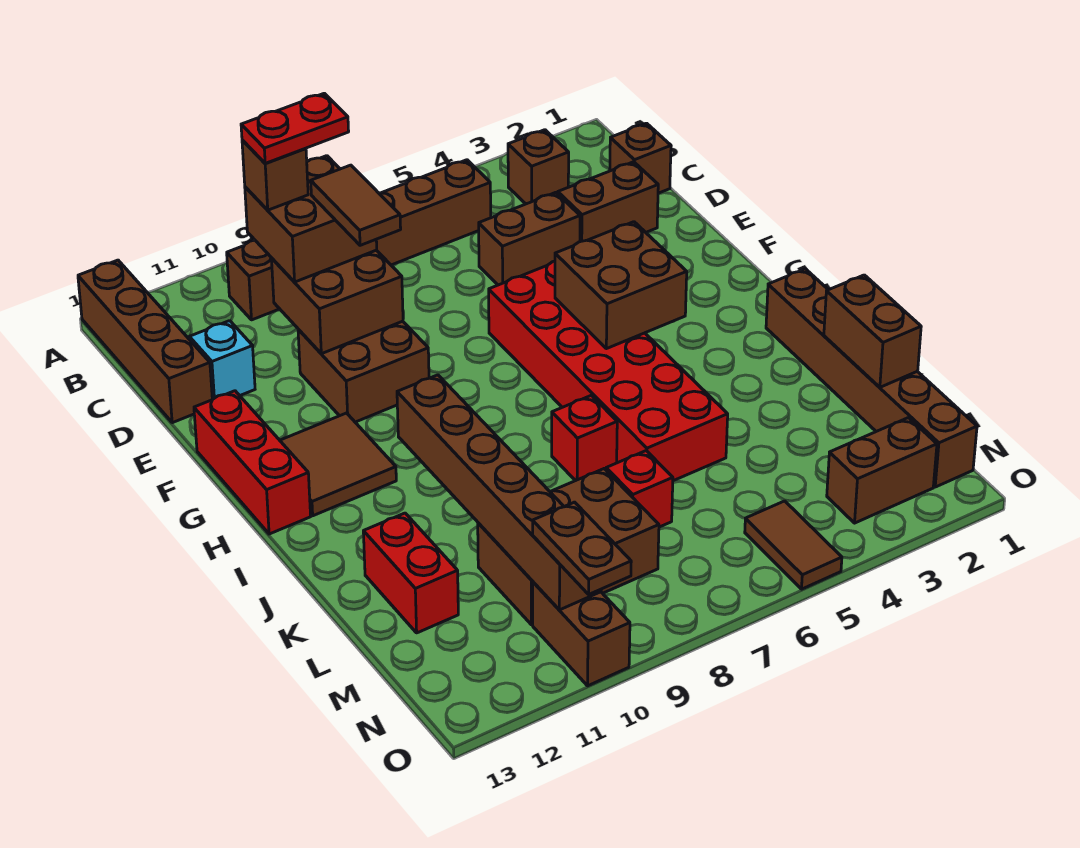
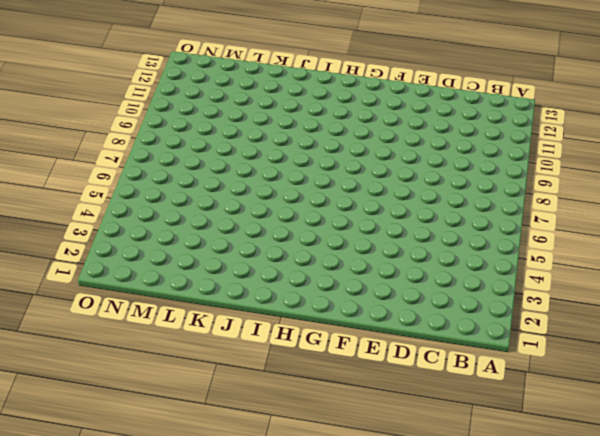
none -> brown 1x4 brick [78,260,212,423]
none -> brown 1x1 brick [508,130,569,204]
none -> brown 1x6 brick [227,160,491,320]

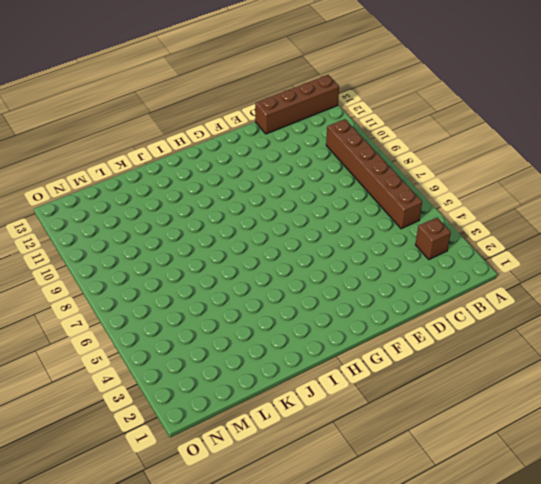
none -> brown 1x1 brick [610,123,671,193]
none -> brown 1x2 brick [558,162,658,242]
none -> brown 1x2 brick [479,192,580,285]

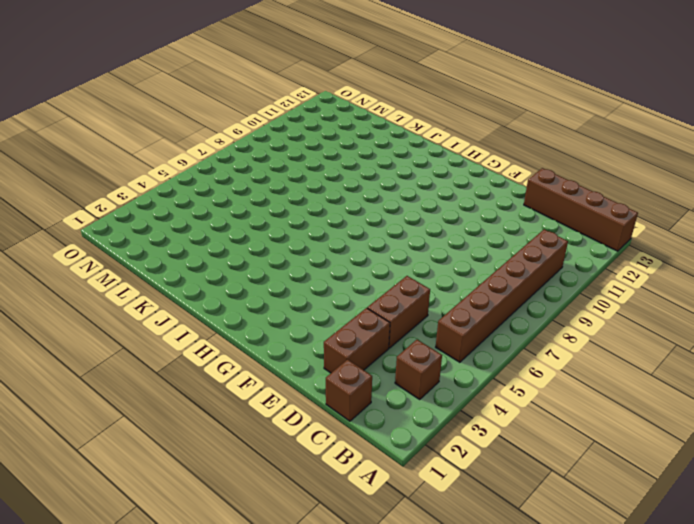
none -> cyan 1x1 brick [189,321,255,400]
none -> brown 2x2 brick [298,321,429,422]
none -> red 2x6 brick [489,261,728,481]

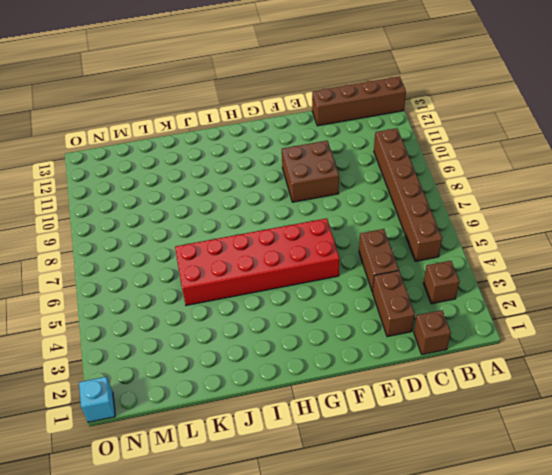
cyan 1x1 brick [79,377,115,422] -> cyan 1x1 brick moved to [189,321,255,400]
none -> red 1x3 brick [194,391,311,534]
none -> brown 2x2 tile [280,413,396,516]
none -> brown 1x6 brick [766,269,977,487]

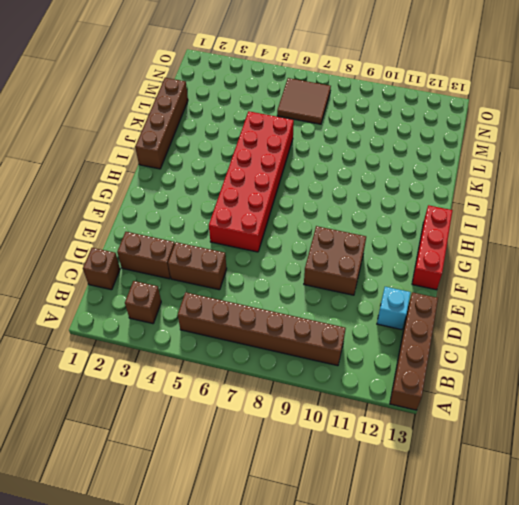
brown 1x4 brick [135,78,188,169] -> brown 1x6 brick [766,269,977,487]
brown 2x2 tile [277,78,331,124] -> brown 2x2 tile moved to [280,413,396,516]
none -> red 1x1 brick [552,395,617,481]
none -> red 1x2 brick [363,513,458,633]
none -> red 1x1 brick [606,451,673,527]

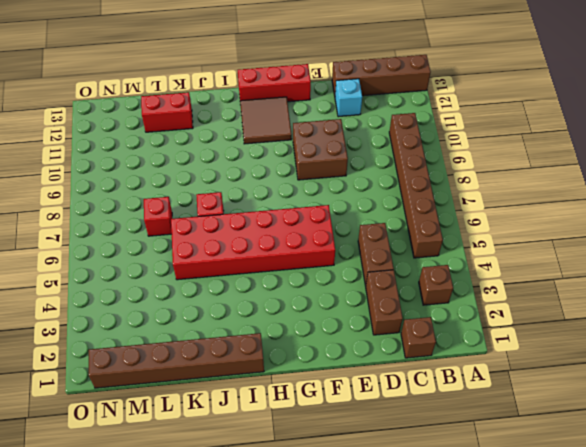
none -> brown 2x3 brick [478,469,659,625]
none -> brown 1x2 brick [827,418,937,523]
none -> brown 1x2 tile [745,501,842,589]

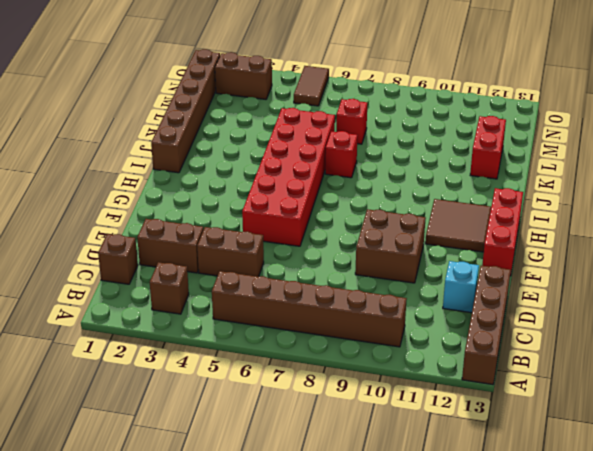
none -> brown 2x3 brick [478,469,659,625]
none -> brown 1x2 brick [533,582,630,686]
none -> brown 2x2 brick [271,250,403,354]

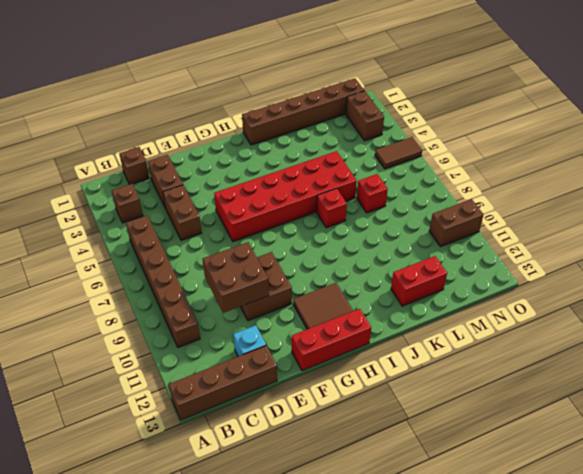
none -> brown 2x3 brick [478,469,659,625]
none -> brown 2x2 brick [555,222,687,349]
none -> brown 1x6 brick [397,375,601,610]

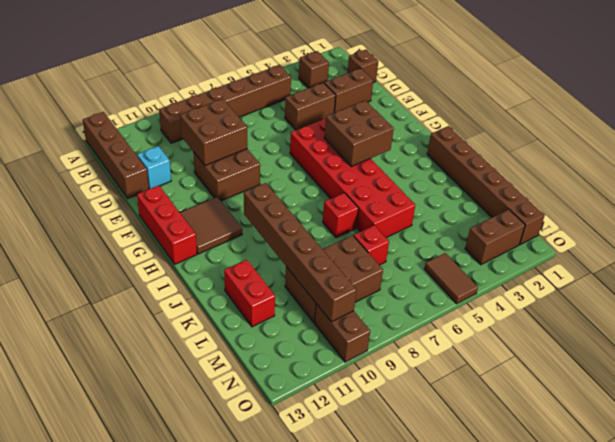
none -> brown 1x2 brick [824,275,921,387]
none -> brown 2x2 brick [245,156,377,282]
none -> brown 1x2 plate [533,502,631,594]

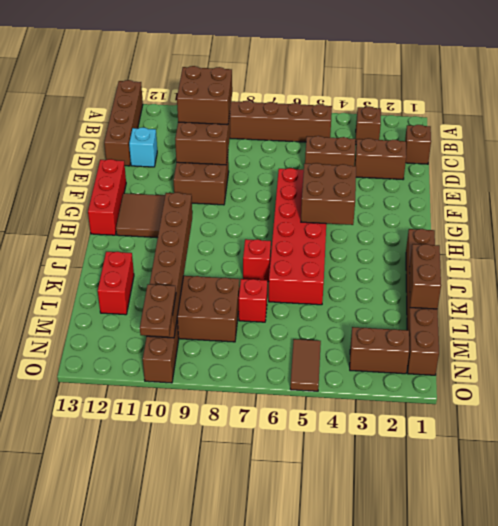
none -> brown 1x1 brick [242,140,308,210]
none -> brown 1x2 tile [311,165,401,245]
none -> red 1x2 plate [241,93,349,163]

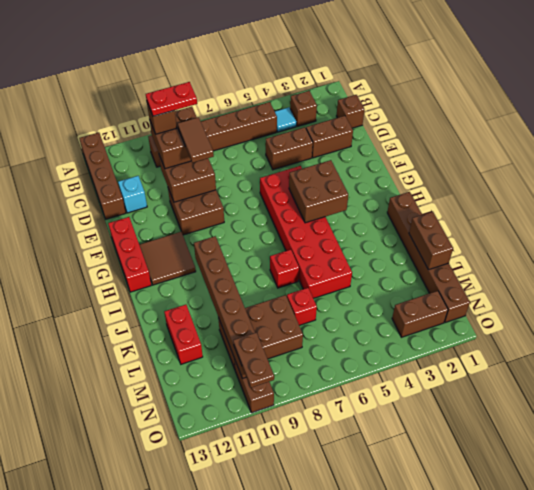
cyan 1x1 tile [275,107,297,132] -> none
none -> brown 1x2 tile [745,501,842,589]

